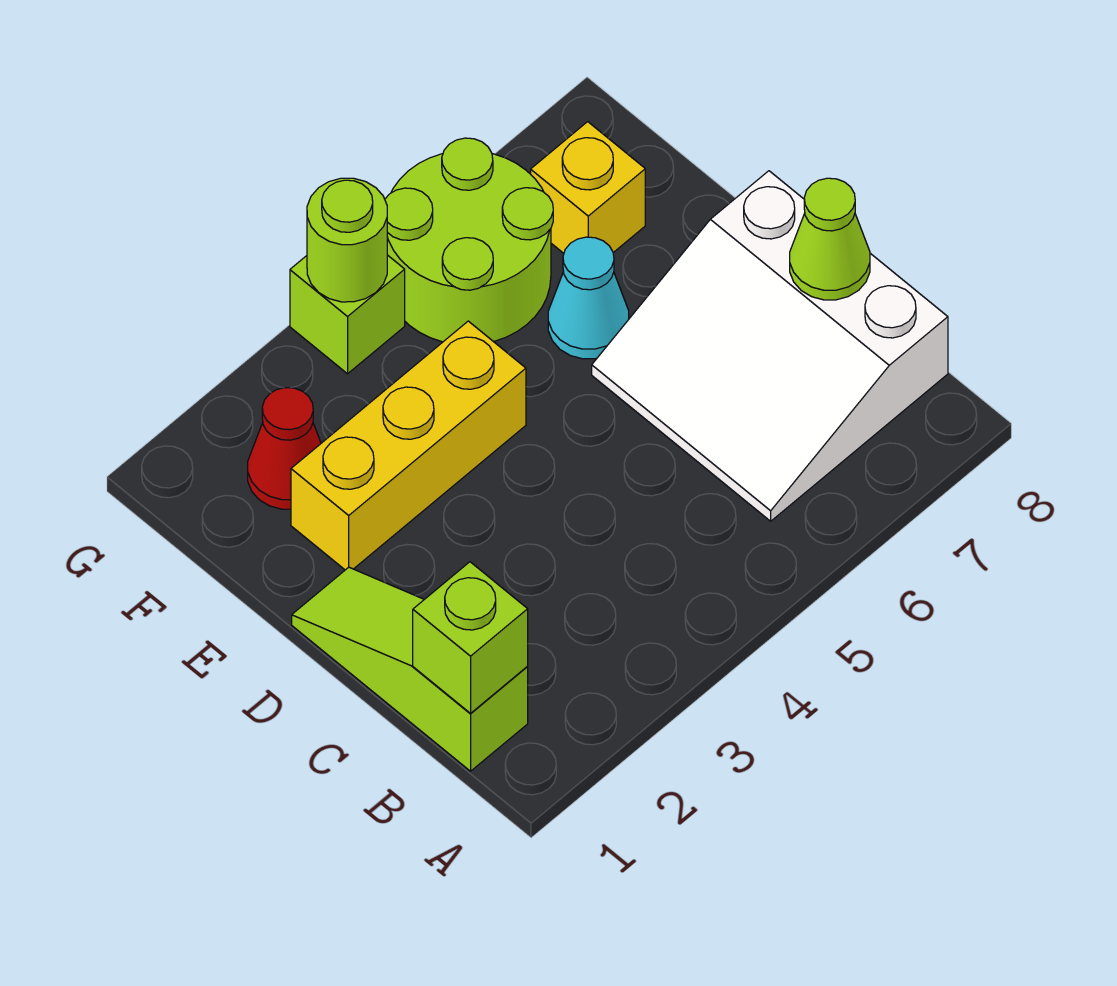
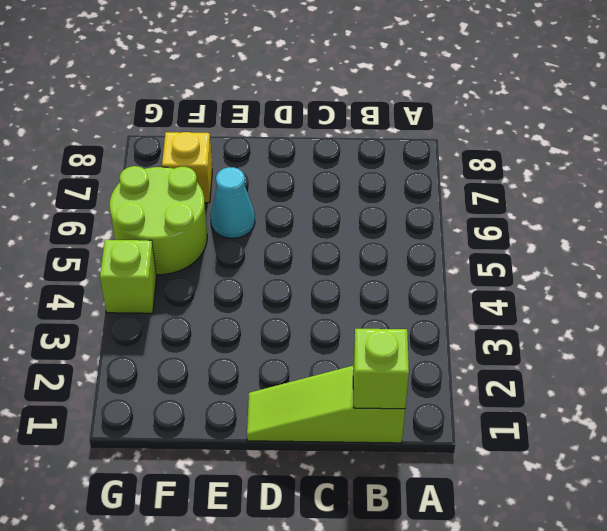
none -> white 3x3 slope [592,171,948,521]
none -> yellow 1x3 brick [291,321,526,570]

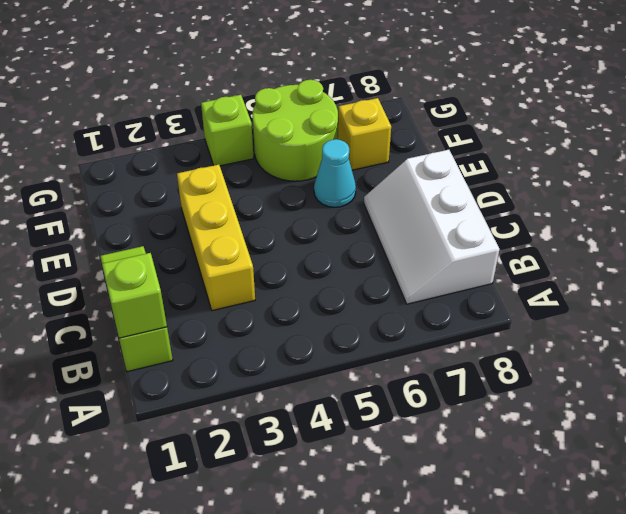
white 2x3 slope [364,150,499,304] -> white 3x3 slope [592,171,948,521]
yellow 1x3 brick [177,165,255,311] -> yellow 1x3 brick turned to [291,321,526,570]
none -> red 1x1 cone [248,388,321,509]
none -> lime 1x1 cone [790,178,870,300]

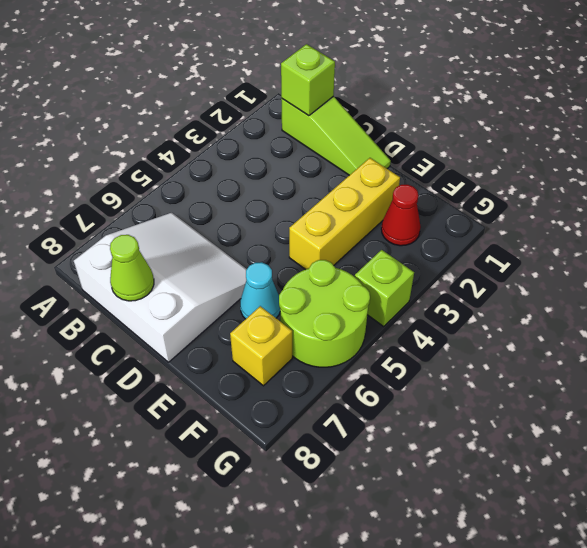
none -> lime 1x1 round brick [307,178,387,302]

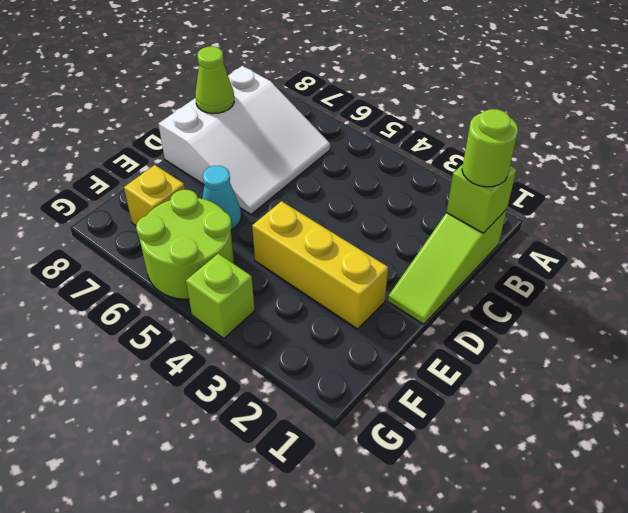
lime 1x1 round brick [462,109,518,187] -> lime 1x1 round brick moved to [307,178,387,302]
none -> red 1x1 cone [248,388,321,509]

